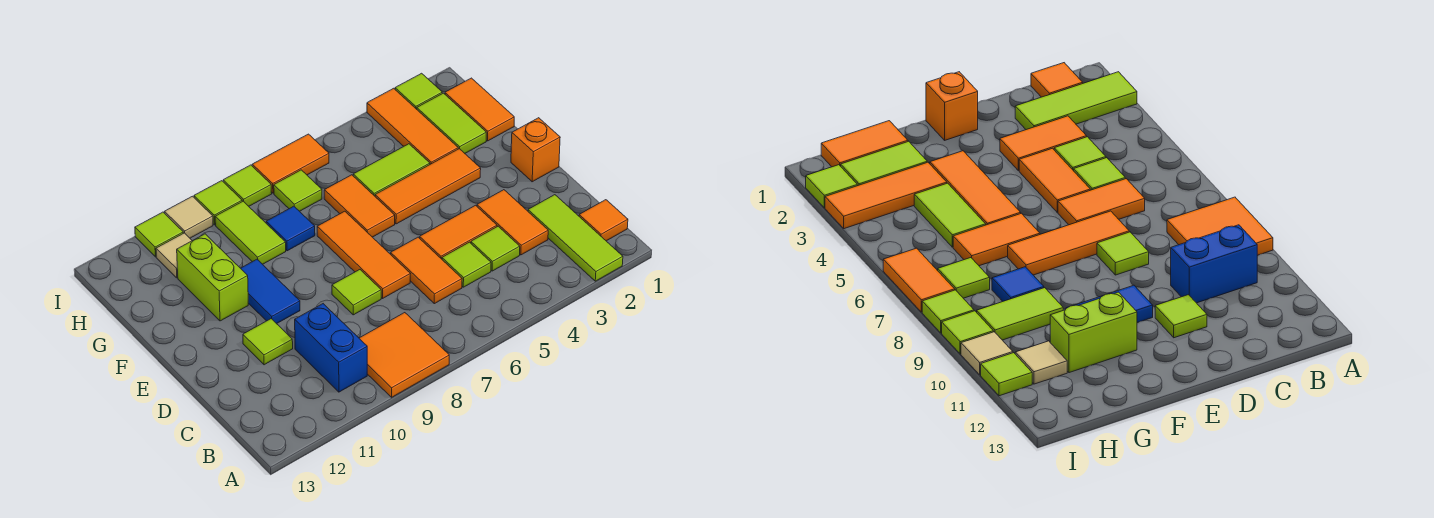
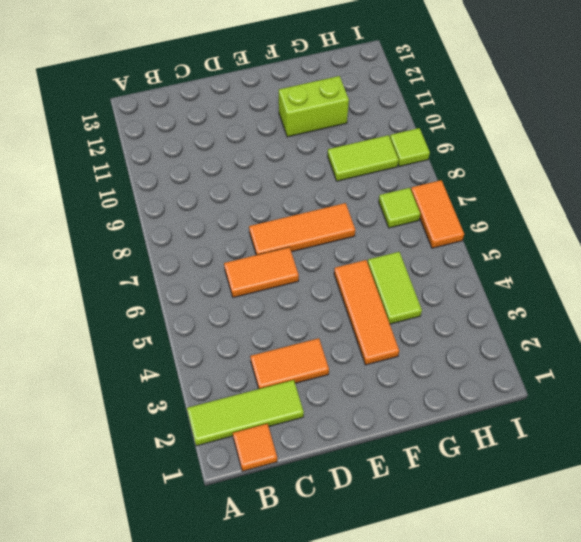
none -> orange 2x2 tile [359,313,449,397]
none -> blue 1x2 brick [295,304,367,392]
none -> lime 1x1 tile [471,226,520,271]
none -> lime 1x1 tile [442,242,491,287]

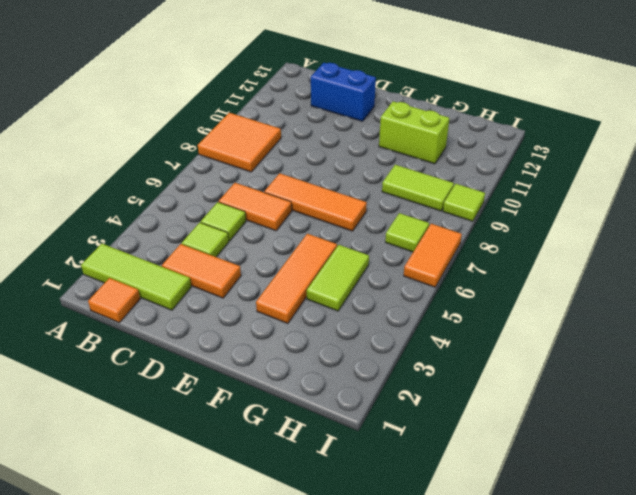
blue 1x2 brick [311,63,376,121] -> blue 1x2 brick moved to [295,304,367,392]
none -> orange 1x2 tile [420,205,497,259]
none -> lime 1x1 tile [332,270,381,315]
none -> lime 1x1 tile [243,319,293,365]
none -> orange 1x1 brick [511,118,560,182]

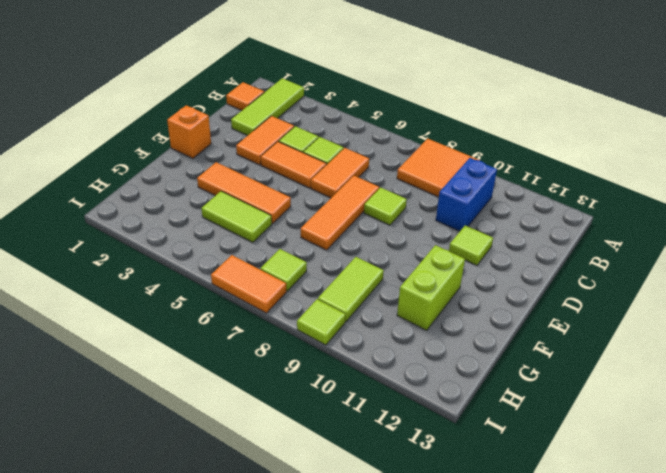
none -> blue 1x2 tile [241,259,300,324]
none -> orange 1x2 tile [324,175,395,237]
none -> orange 1x2 tile [445,78,514,141]
none -> lime 1x2 tile [417,93,486,153]

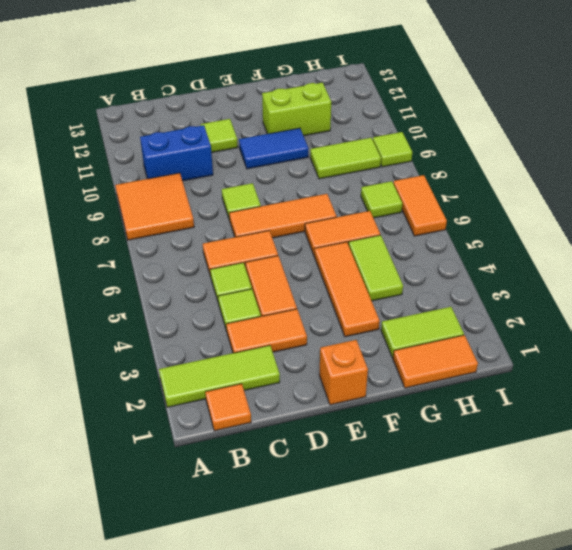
none -> orange 1x3 tile [367,88,458,164]
none -> blue 1x1 tile [266,206,315,251]
none -> tan 1x1 tile [156,233,192,278]
none -> lime 1x1 tile [395,73,442,109]

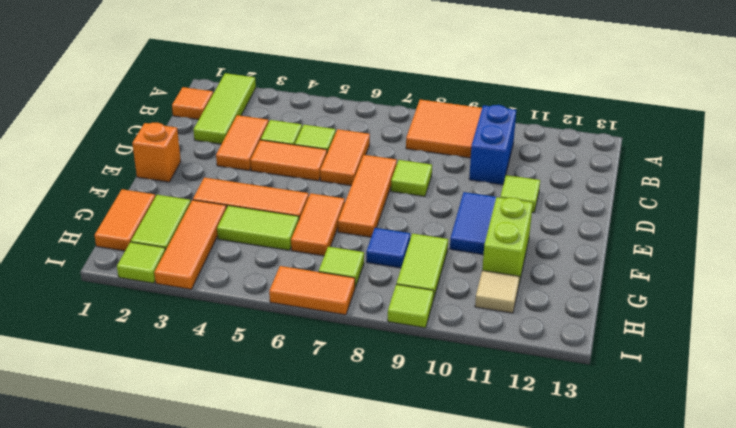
none -> lime 1x1 tile [223,165,272,206]
none -> tan 1x1 tile [165,196,213,238]
none -> lime 1x1 tile [135,212,183,257]

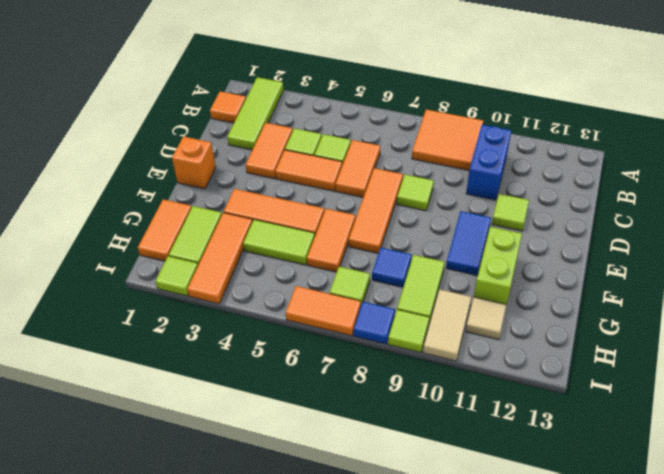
tan 1x2 tile [423,289,472,361] -> tan 1x1 tile [165,196,213,238]
blue 1x1 tile [354,302,395,344] -> lime 1x1 tile [223,165,272,206]
none -> lime 1x1 tile [135,212,183,257]

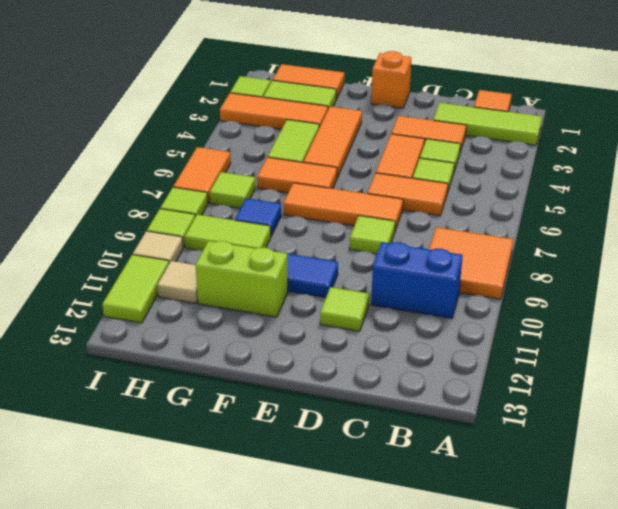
lime 1x2 tile [102,255,169,323] -> lime 1x1 tile [135,212,183,257]

